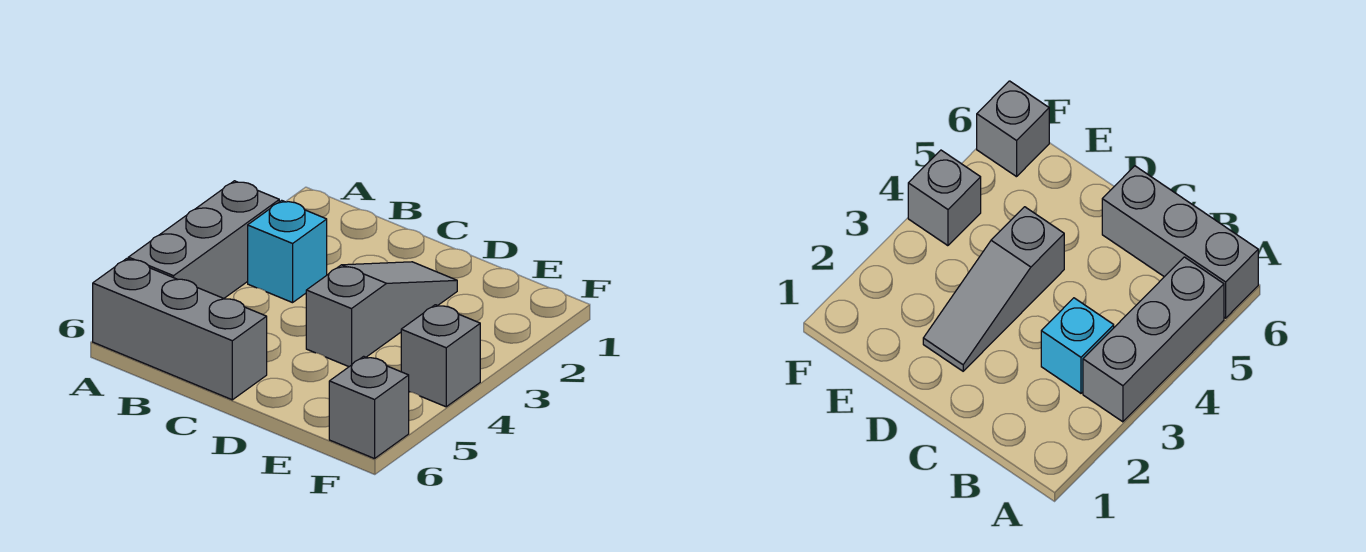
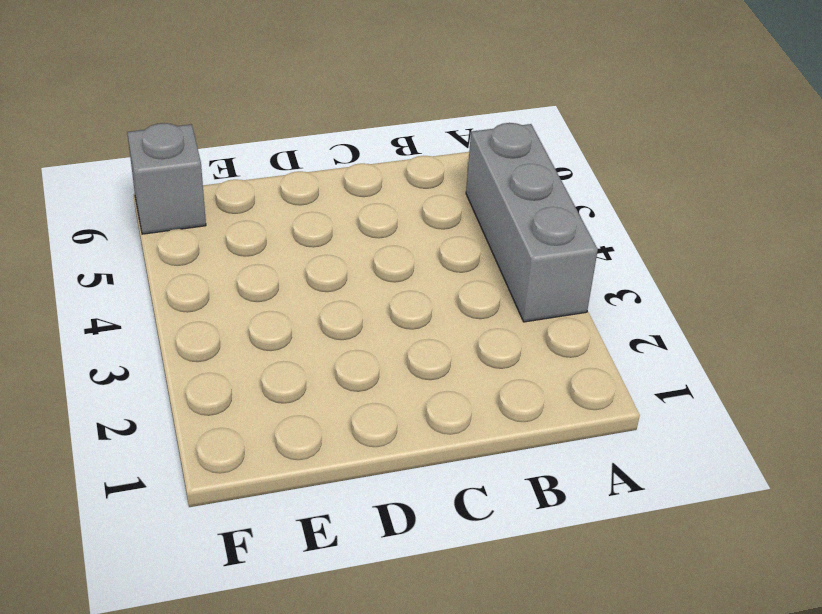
none -> grey 1x3 brick [93,259,267,400]
none -> cyan 1x1 brick [248,200,327,303]

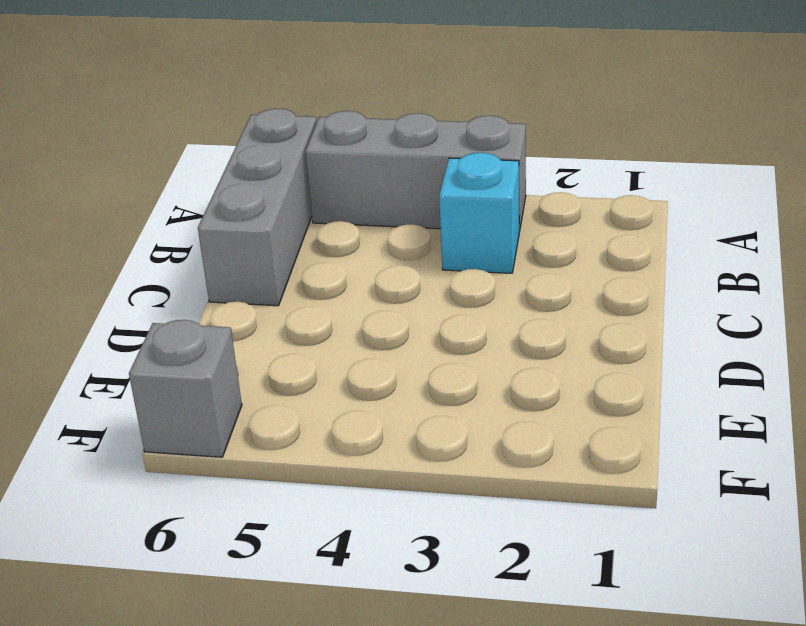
none -> grey 1x3 slope [306,262,457,367]
none -> grey 1x1 brick [401,305,480,407]

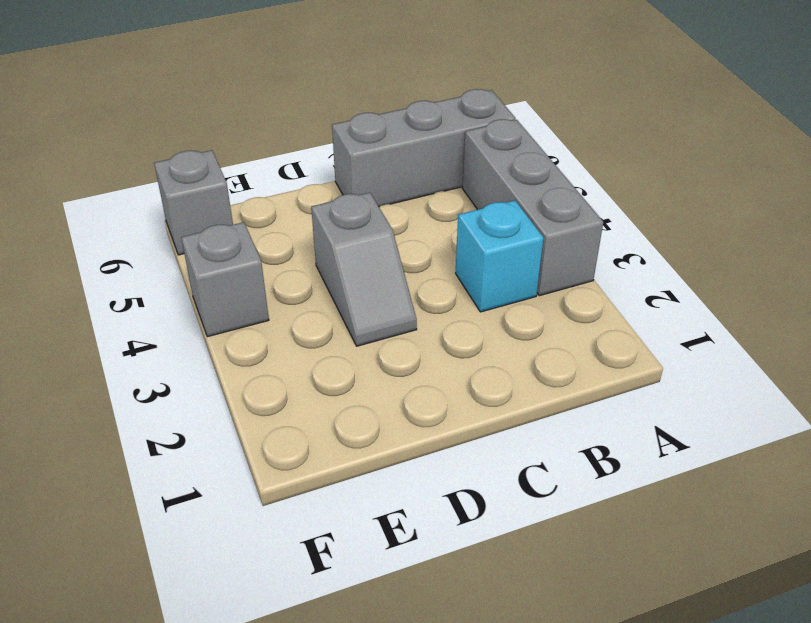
grey 1x2 slope [311,193,417,346] -> grey 1x3 slope [306,262,457,367]

